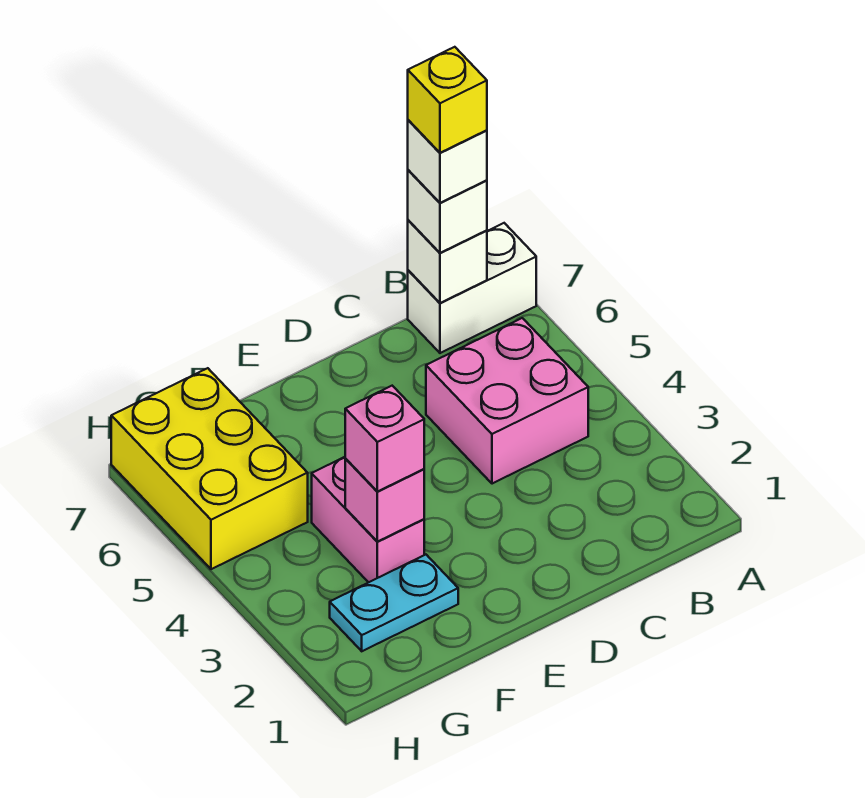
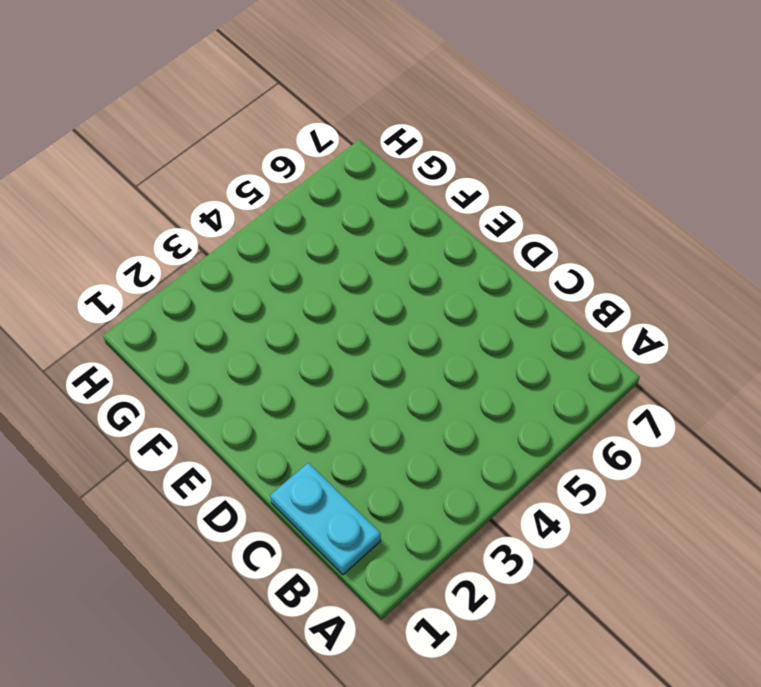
cyan 1x2 plate [270,463,381,575] -> cyan 1x2 plate moved to [330,555,458,651]
none -> white 1x2 brick [408,223,536,353]
none -> pink 2x2 brick [426,318,588,484]

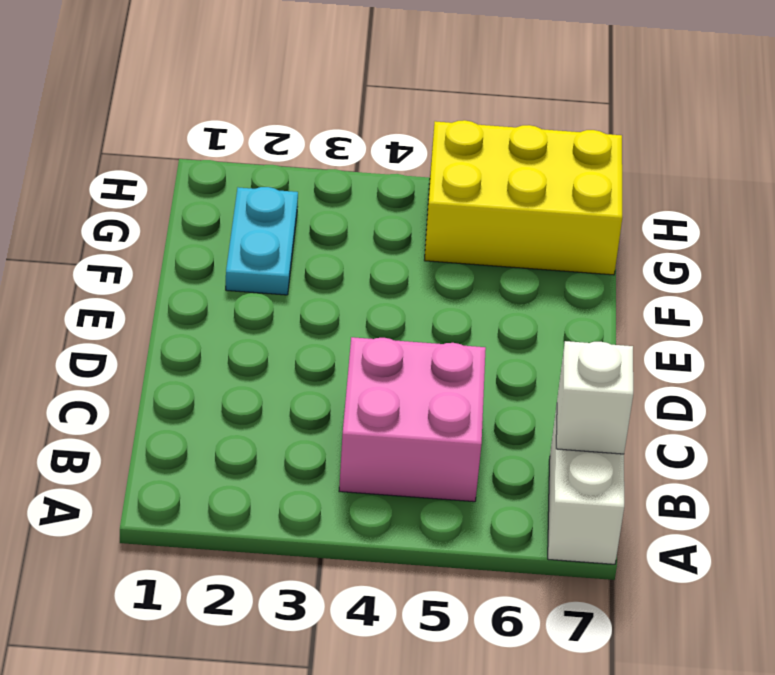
none -> pink 1x2 brick [312,457,424,582]
none -> pink 1x1 brick [345,459,424,542]

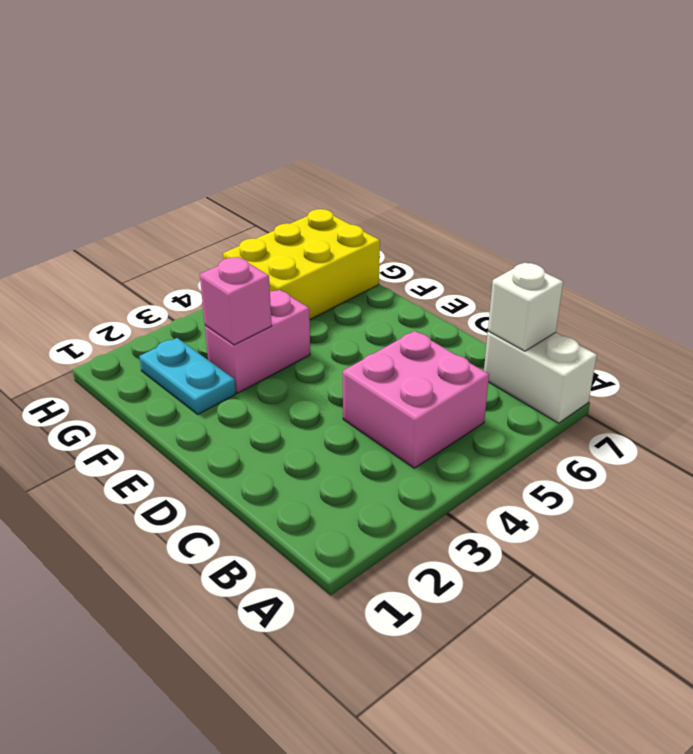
none -> white 1x1 brick [408,170,487,253]
none -> pink 1x1 brick [345,386,424,492]

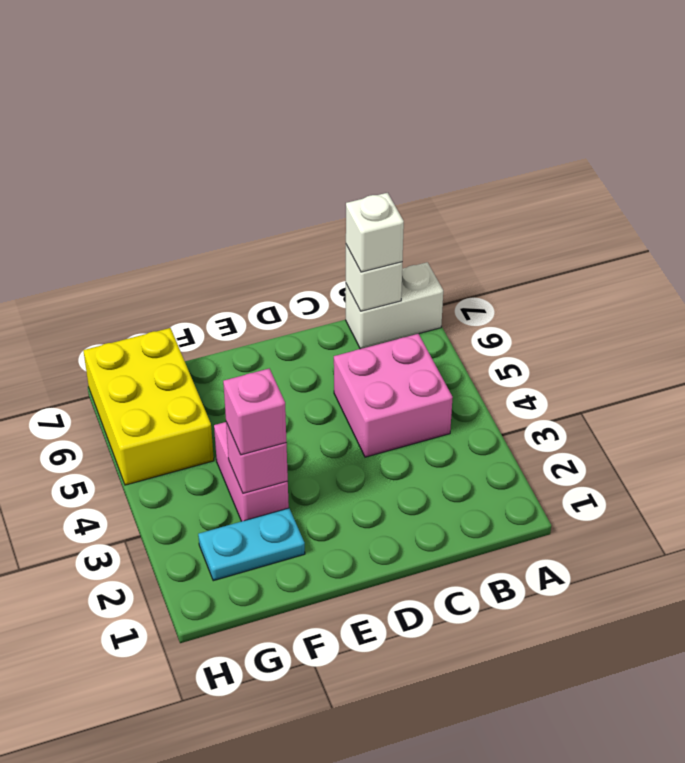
none -> white 1x1 brick [408,120,487,203]
none -> yellow 1x1 brick [408,47,487,153]

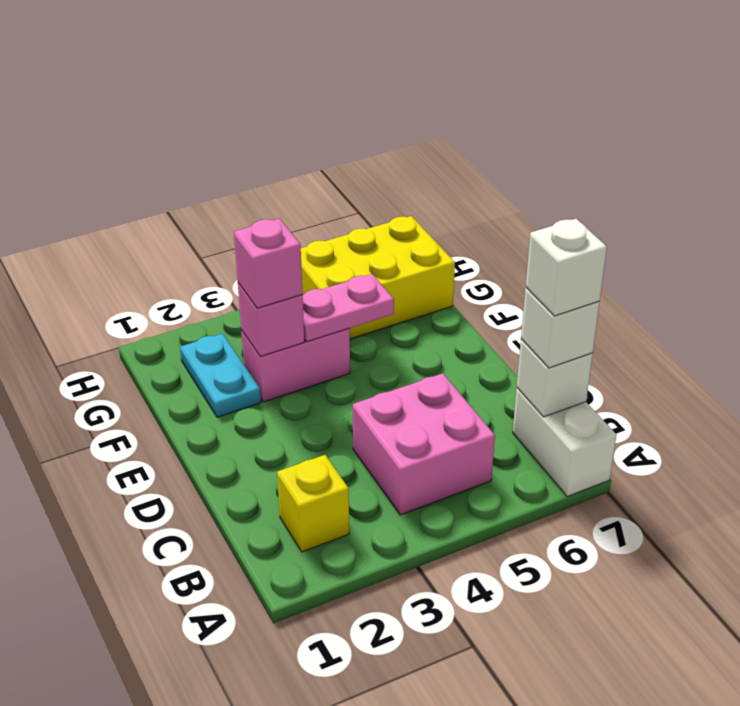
yellow 1x1 brick [277,455,349,552] -> yellow 1x1 brick moved to [408,47,487,153]
pink 1x2 plate [303,274,394,342] -> none

